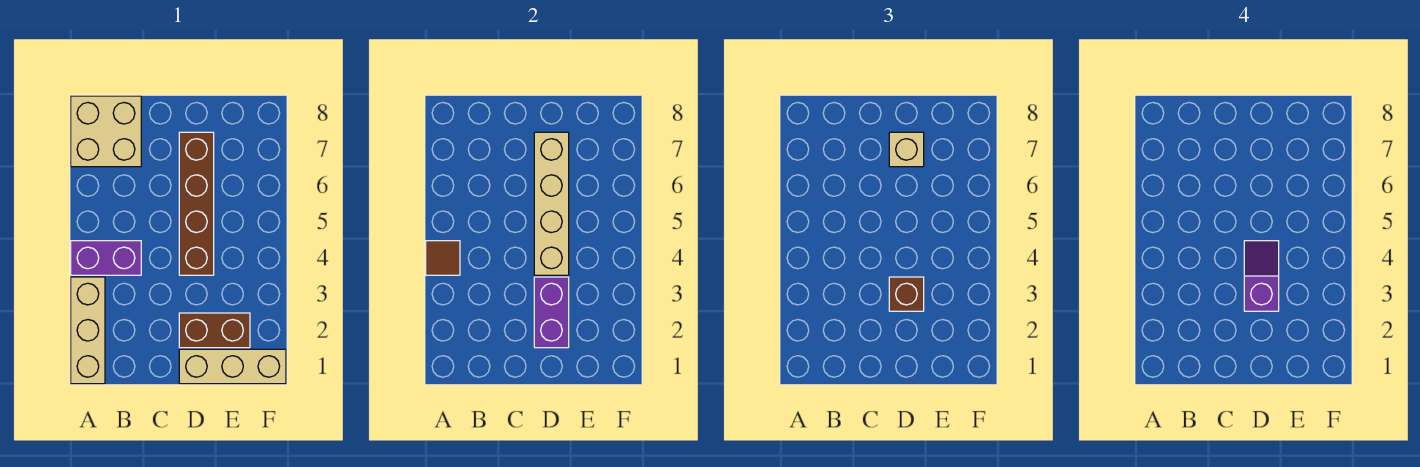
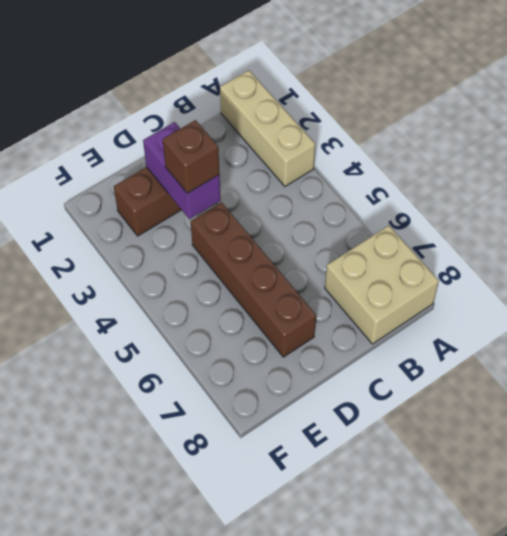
none -> purple 1x2 brick [71,241,141,275]
none -> tan 1x3 brick [179,349,286,384]
none -> brown 1x1 tile [426,241,460,275]

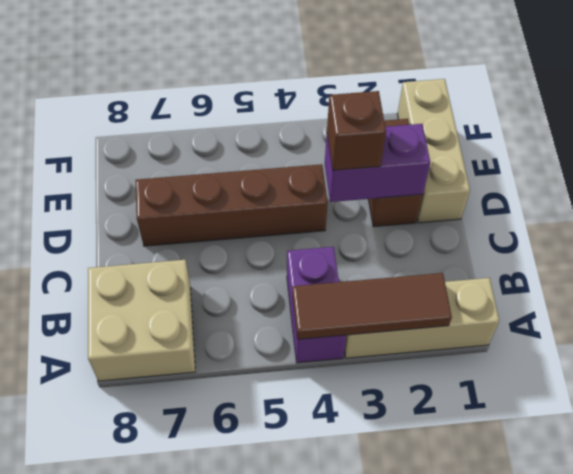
brown 1x3 tile [292,273,452,339] -> brown 1x1 tile [426,241,460,275]
none -> tan 1x4 brick [534,132,569,275]
none -> tan 1x1 brick [889,132,924,167]
none -> purple 1x2 slope [1244,241,1279,311]

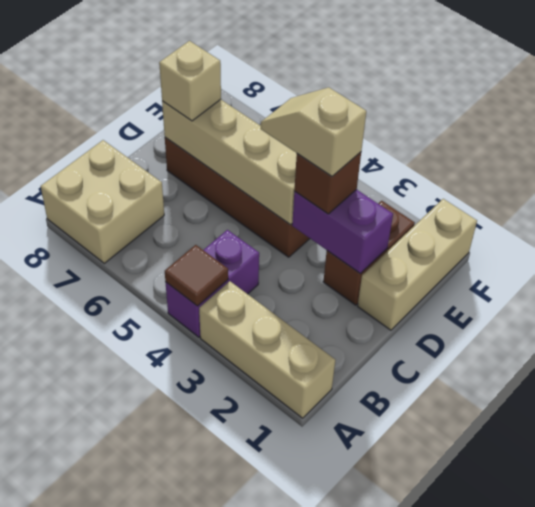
tan 1x2 slope [261,88,366,176] -> purple 1x2 slope [1244,241,1279,311]

